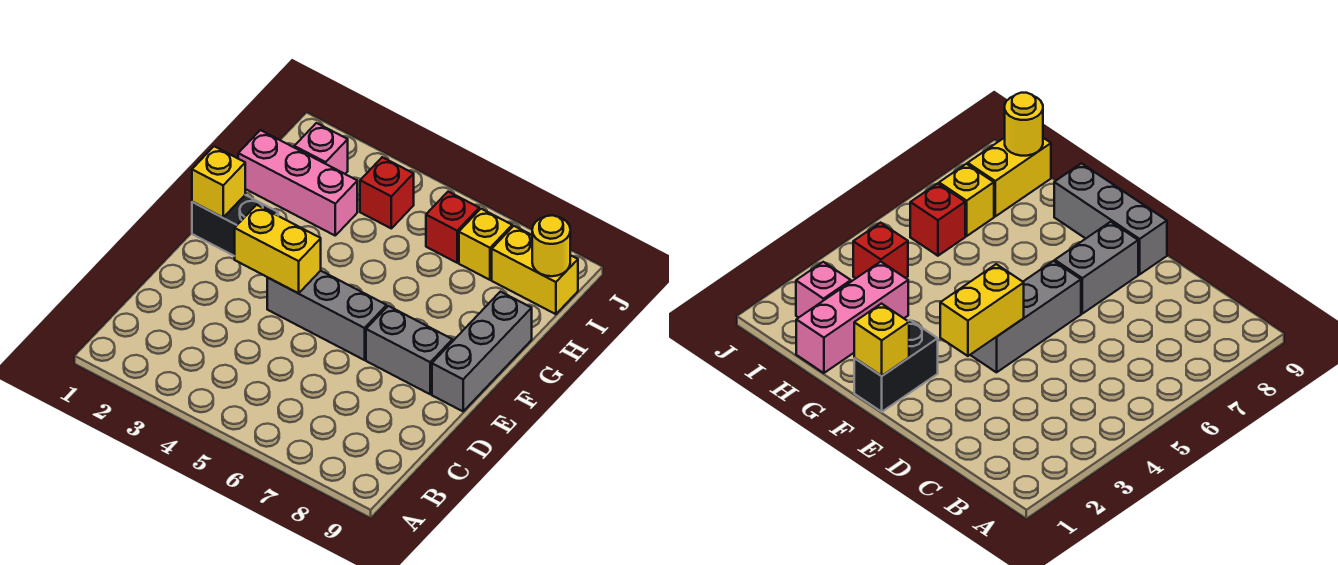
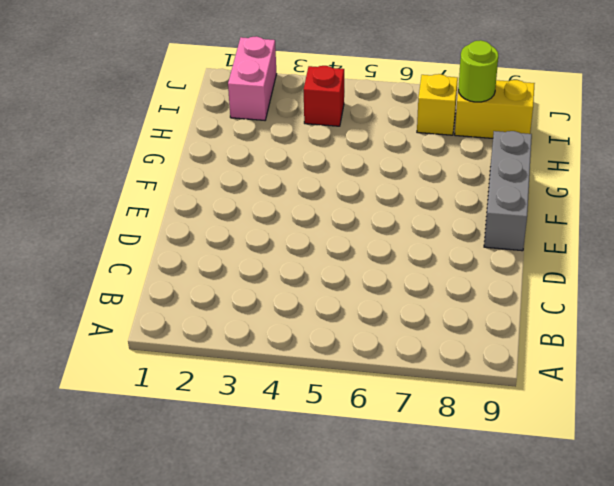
pink 1x2 brick [228,36,277,120] -> pink 1x1 brick [294,123,348,174]
lime 1x1 round brick [458,40,498,102] -> none
none -> grey 1x3 brick [267,271,387,360]
none -> grey 1x2 brick [366,306,452,394]
none -> black 1x2 brick [192,195,278,256]

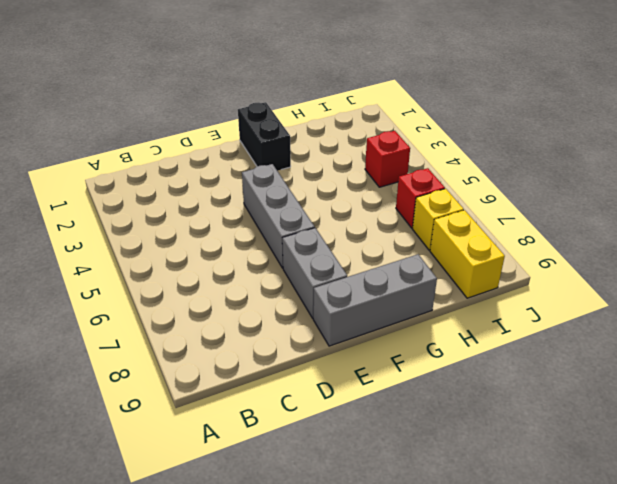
none -> pink 1x3 brick [238,130,357,235]
none -> pink 1x1 brick [294,123,348,174]
none -> yellow 1x2 brick [235,205,321,293]

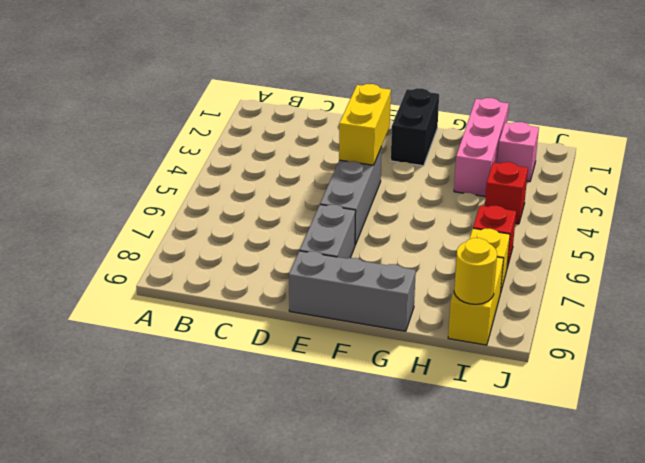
none -> yellow 1x1 brick [192,146,245,218]

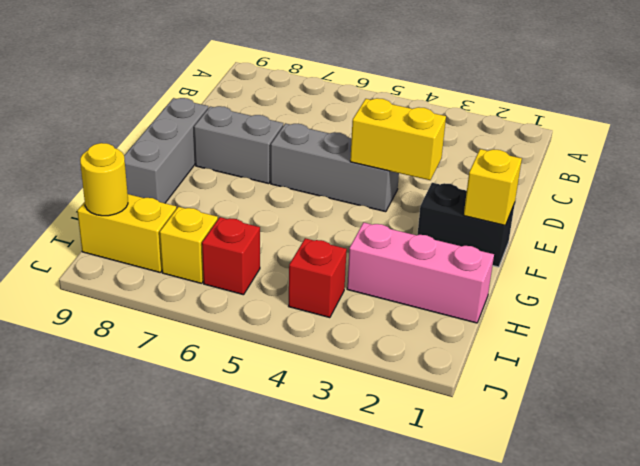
none -> pink 1x1 brick [294,123,348,174]

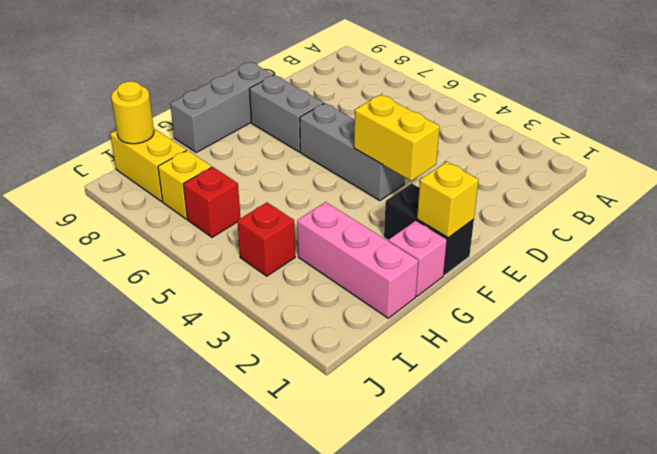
pink 1x1 brick [389,221,447,296] -> pink 1x1 brick moved to [294,123,348,174]

